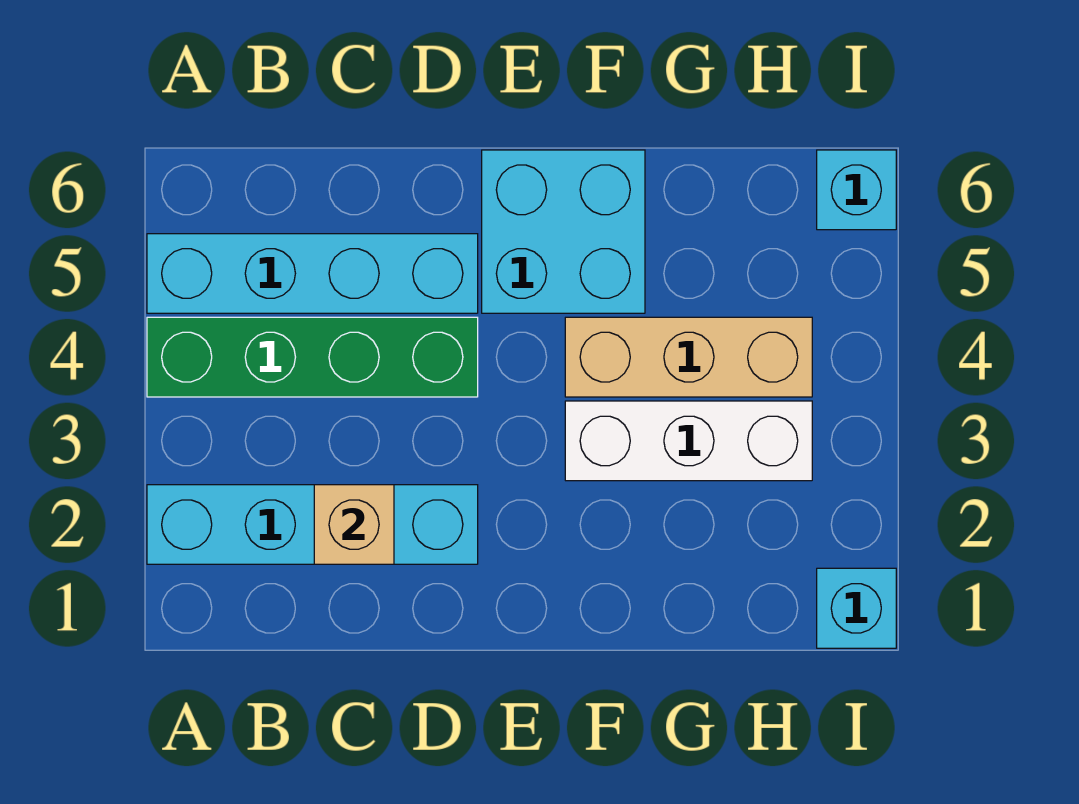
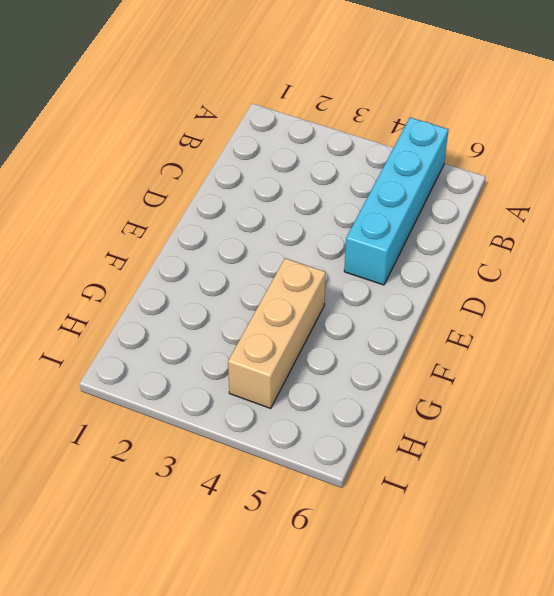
none -> cyan 1x4 brick [147,485,478,564]
none -> green 1x4 brick [147,317,478,397]

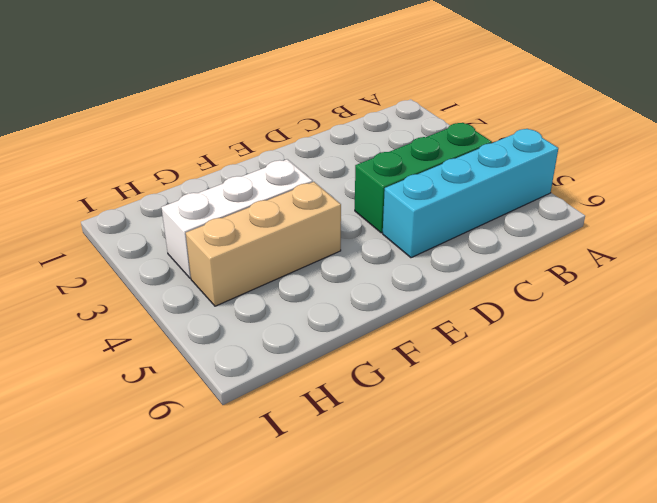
green 1x3 brick [355,123,492,233] -> green 1x4 brick [147,317,478,397]
none -> cyan 1x4 brick [147,485,478,564]
none -> cyan 2x2 brick [482,150,645,313]

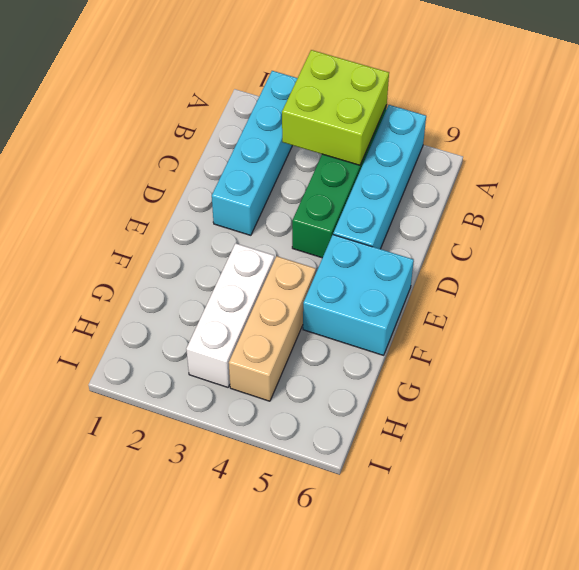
lime 2x2 brick [282,50,389,165] -> none
none -> cyan 1x1 brick [817,568,896,648]
none -> cyan 1x1 brick [817,150,896,230]

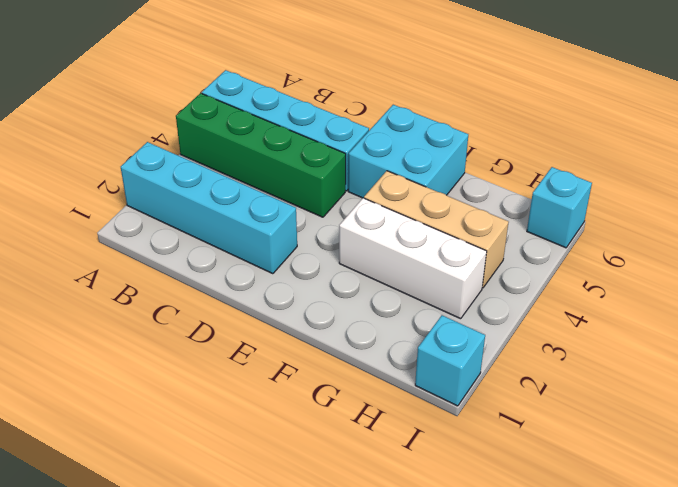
none -> tan 1x1 brick [314,485,394,564]

